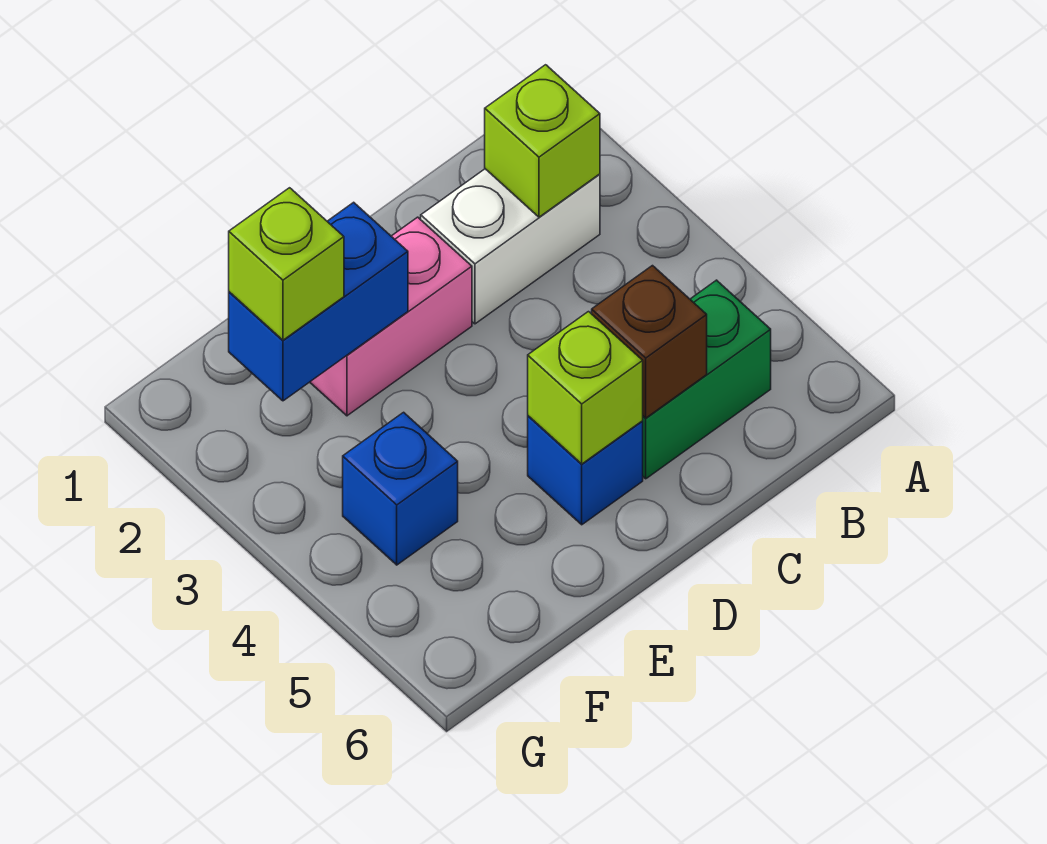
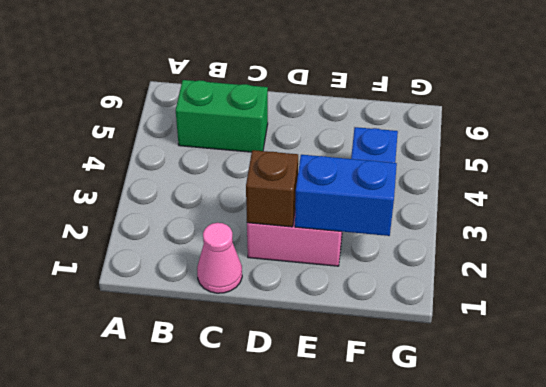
pink 1x1 cone [197,223,242,293] -> none
brown 1x1 brick [246,150,298,227] -> brown 1x1 brick moved to [592,266,707,418]
none -> white 1x2 brick [421,169,600,324]
none -> blue 1x1 brick [528,416,643,525]

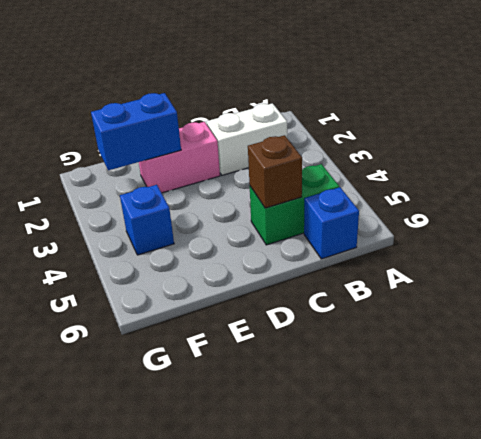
blue 1x1 brick [304,187,359,259] -> blue 1x1 brick moved to [528,416,643,525]
none -> lime 1x1 brick [485,65,600,217]
none -> lime 1x1 brick [528,312,643,464]

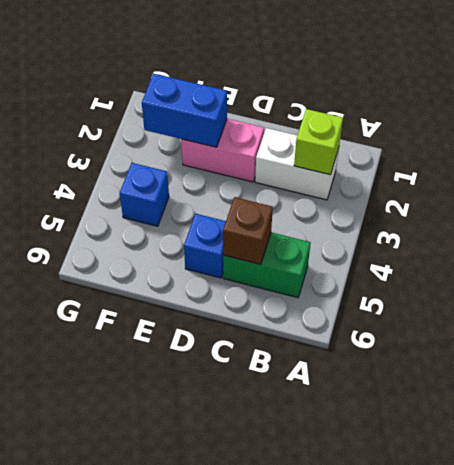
none -> lime 1x1 brick [528,312,643,464]
none -> lime 1x1 brick [229,188,344,340]

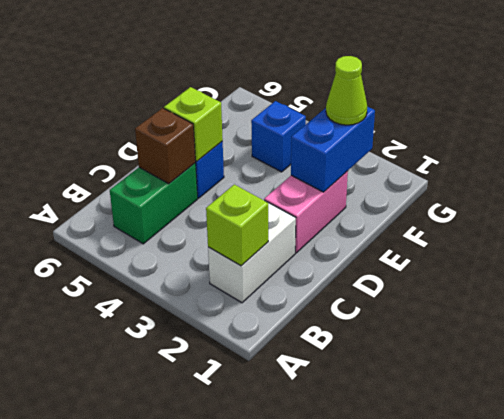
lime 1x1 cone [326,56,367,125] -> lime 1x1 brick [229,188,344,340]

